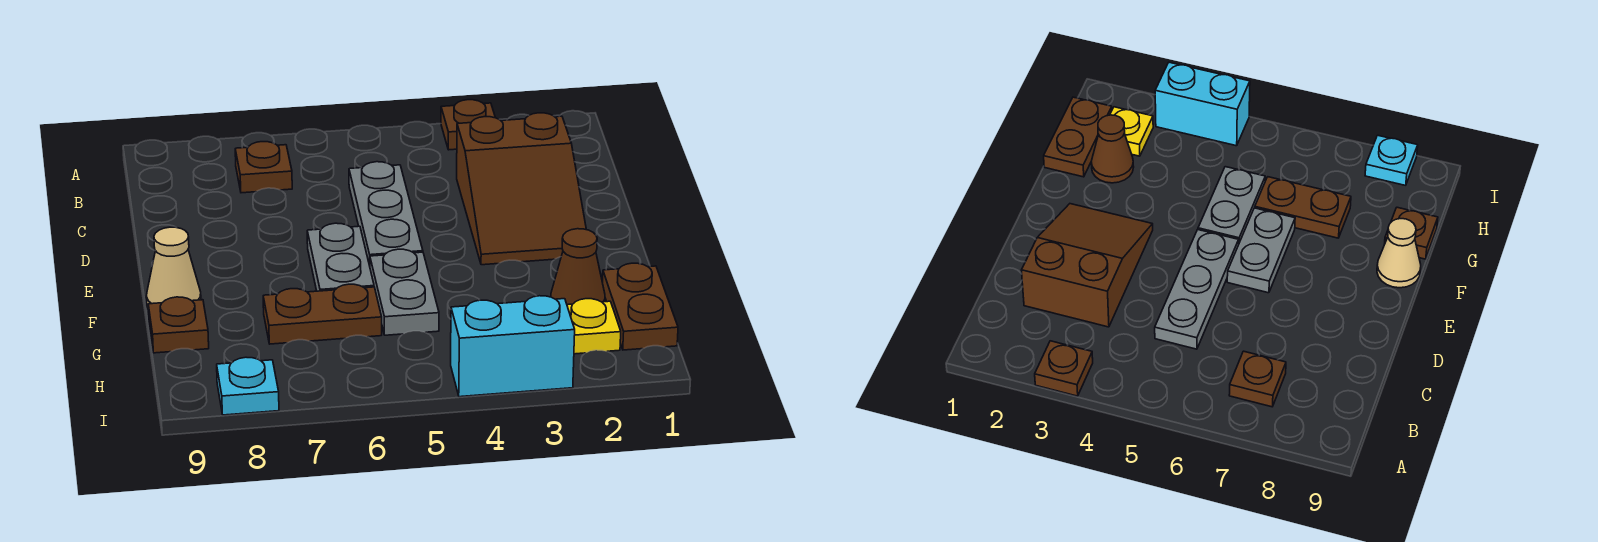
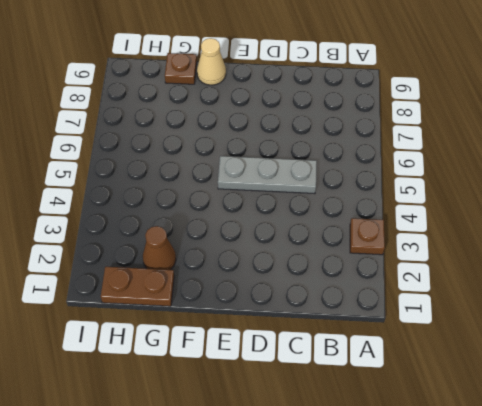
none -> brown 1x1 plate [235,142,292,193]
none -> brown 2x3 slope [457,113,586,265]
none -> grey 1x2 plate [307,223,374,291]

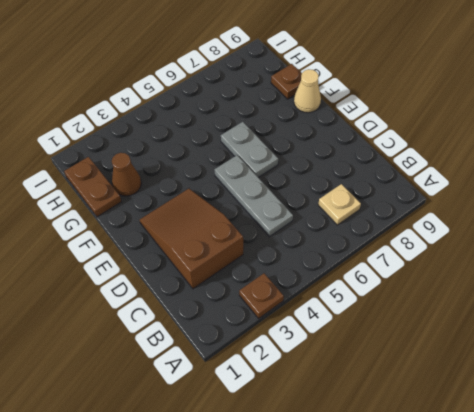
tan 1x1 plate [318,184,361,225] -> brown 1x1 plate [235,142,292,193]
none -> grey 1x2 plate [370,249,439,335]
none -> brown 1x2 plate [263,284,382,344]
none -> yellow 1x1 plate [567,299,621,354]

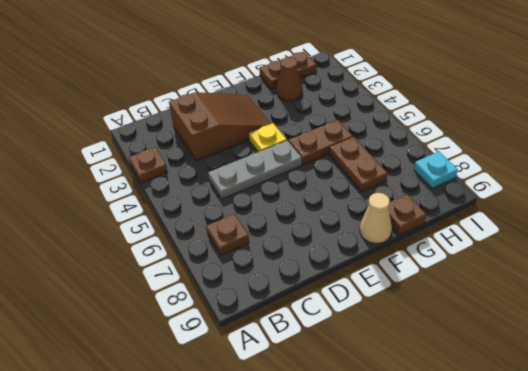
yellow 1x1 plate [249,123,287,152] -> yellow 1x1 plate moved to [567,299,621,354]
brown 1x2 plate [289,120,353,165] -> grey 1x2 plate [370,249,439,335]
none -> grey 1x2 plate [307,223,374,291]
none -> cyan 1x2 brick [451,296,575,397]

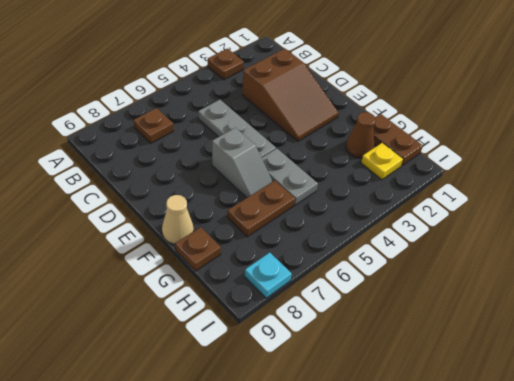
grey 1x2 slope [212,128,273,198] -> grey 1x2 plate [307,223,374,291]
none -> cyan 1x2 brick [451,296,575,397]

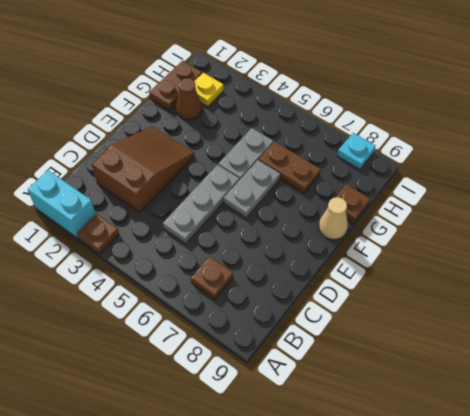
cyan 1x2 brick [28,170,95,238] -> cyan 1x2 brick moved to [451,296,575,397]

